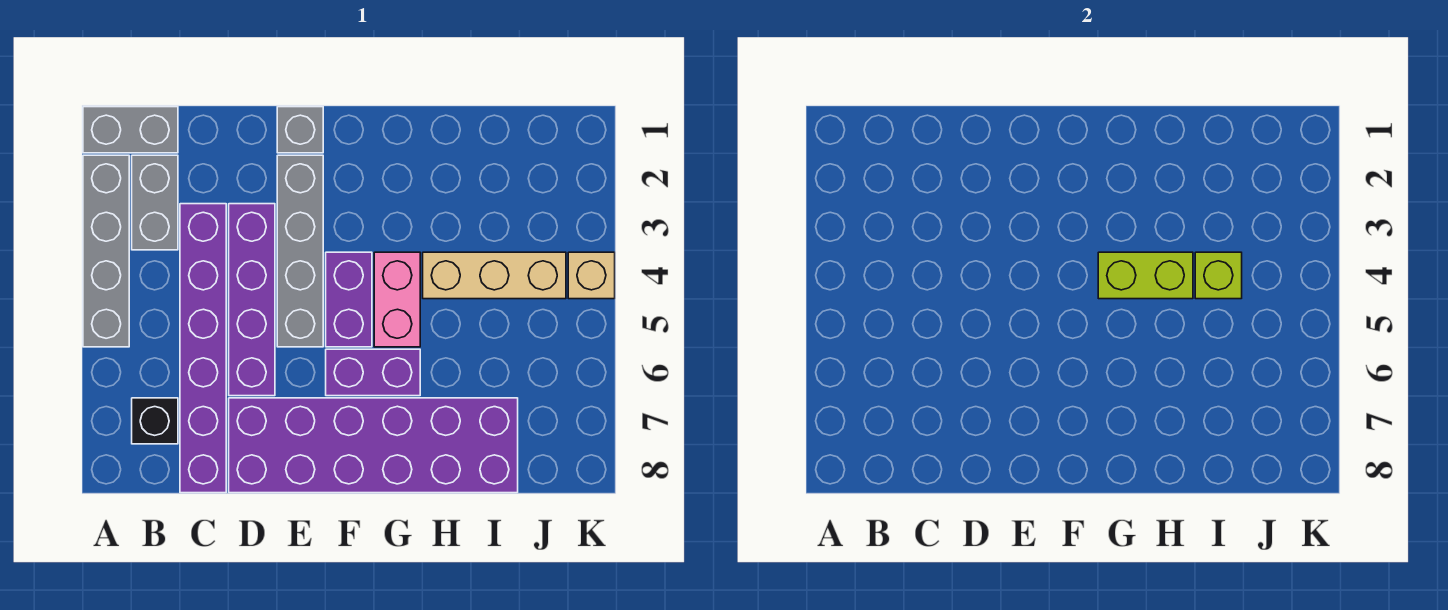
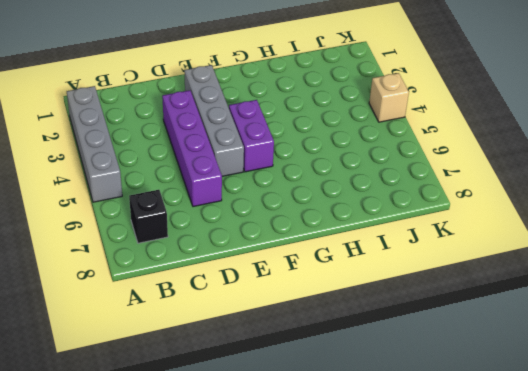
none -> grey 1x2 brick [83,107,178,153]
none -> grey 1x2 brick [132,155,178,250]
none -> purple 1x6 brick [180,204,226,493]

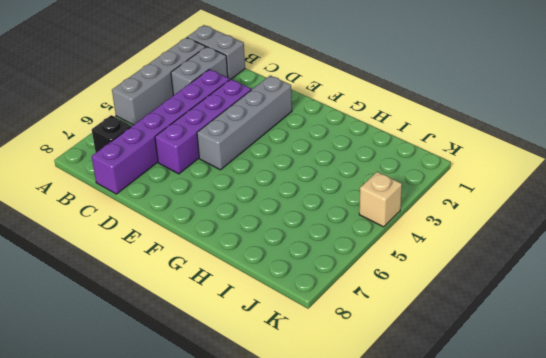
none -> purple 2x6 brick [229,398,518,493]
none -> grey 1x1 brick [277,107,323,153]
none -> purple 1x2 brick [326,252,372,347]

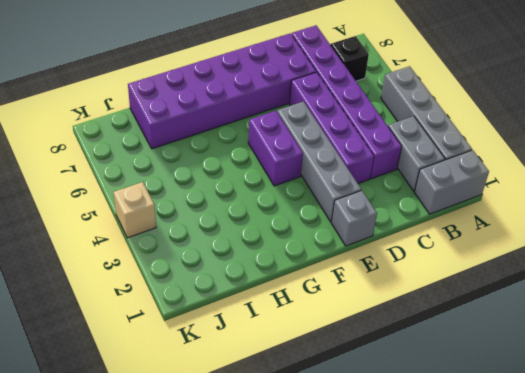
none -> purple 1x2 brick [326,349,420,396]
none -> pink 1x2 brick [374,252,420,347]
none -> tan 1x3 brick [423,252,566,299]

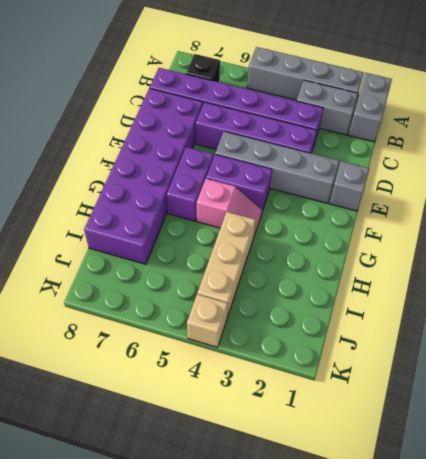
pink 1x2 slope [197,179,262,236] -> pink 1x2 brick [374,252,420,347]
none -> lime 1x2 brick [1098,252,1193,299]
none -> lime 1x1 brick [1195,252,1242,299]

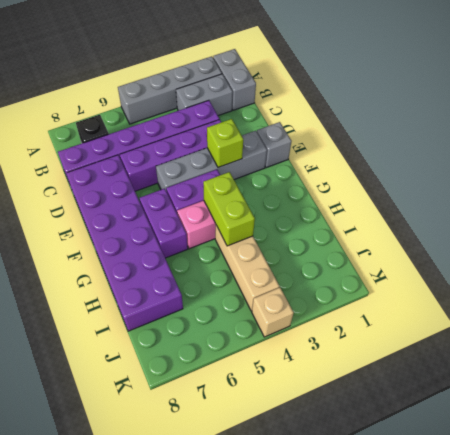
lime 1x1 brick [207,119,243,167] -> lime 1x1 brick moved to [1195,252,1242,299]

